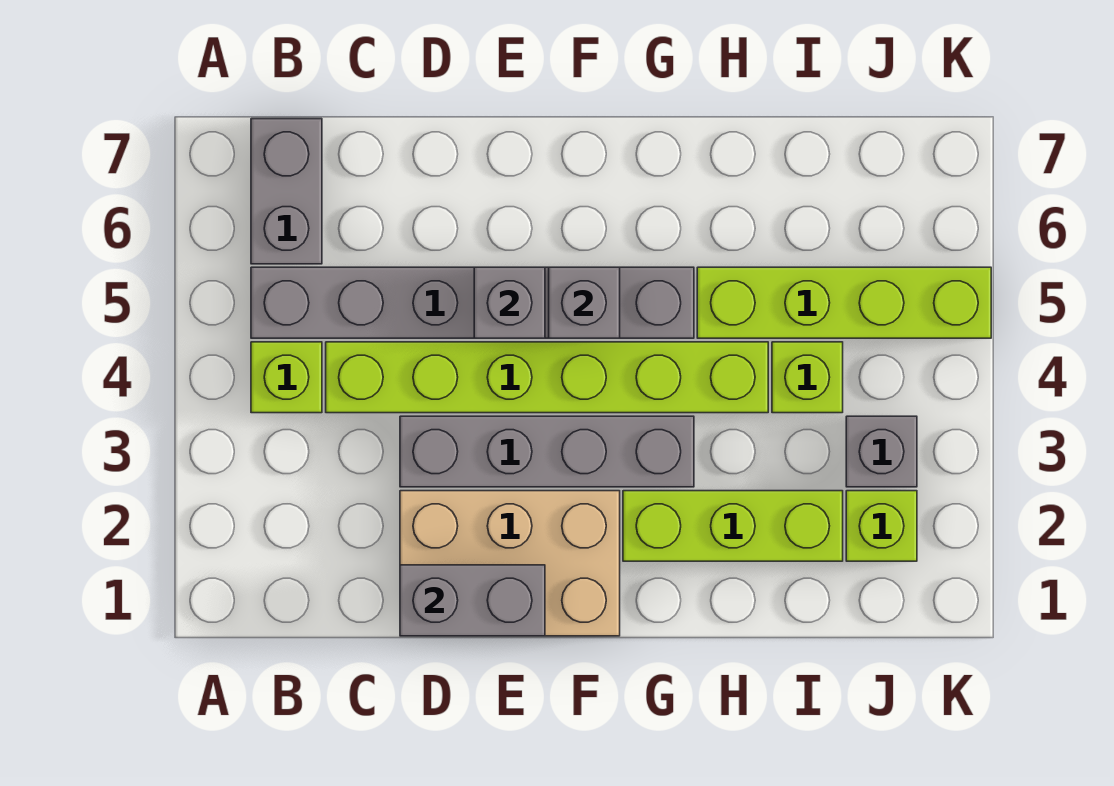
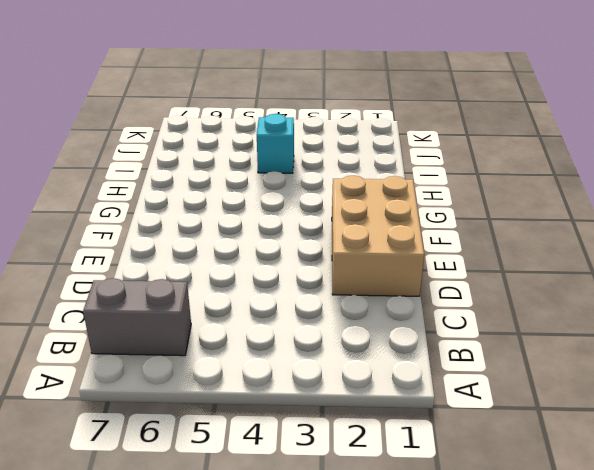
cyan 1x1 brick [257,114,294,173] -> lime 1x1 brick [772,342,843,413]
none -> lime 1x1 brick [251,342,322,413]
none -> grey 1x6 brick [251,267,694,338]
none -> lime 1x6 brick [326,342,768,413]

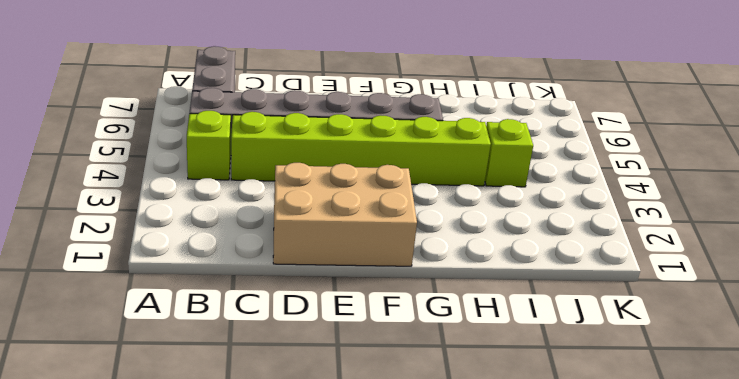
none -> grey 1x4 brick [400,416,694,487]
none -> lime 1x3 brick [623,491,843,561]
none -> lime 1x4 brick [697,267,991,338]

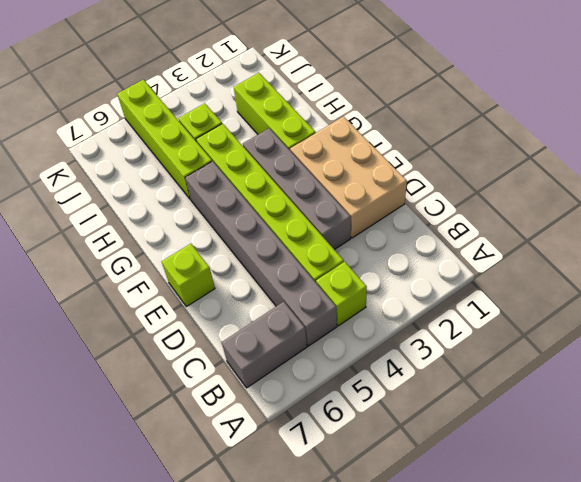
lime 1x1 brick [162,244,215,307] -> lime 1x1 brick moved to [846,491,917,561]
none -> grey 1x1 brick [846,416,917,487]
none -> grey 1x2 brick [400,565,545,636]
none -> grey 1x1 brick [474,267,545,338]

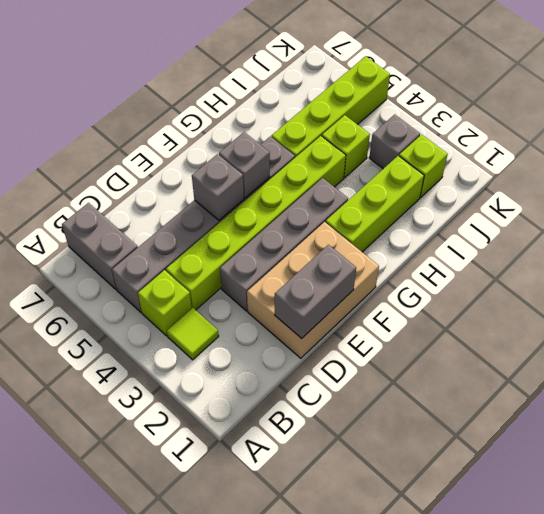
lime 1x1 tile [167,308,219,360] -> none

